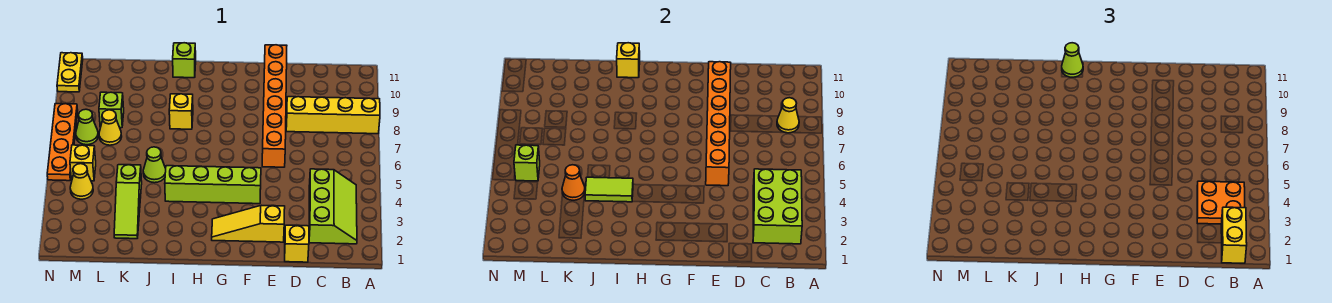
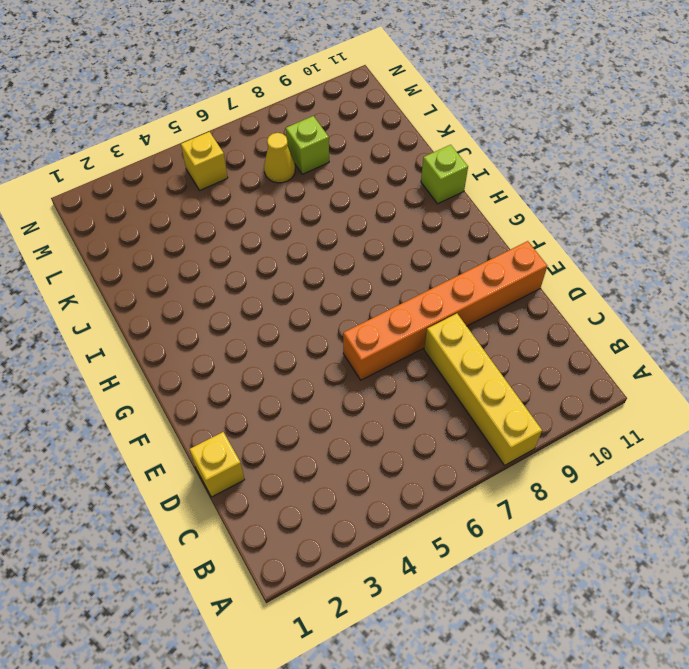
none -> lime 2x3 slope [309,169,357,244]
none -> yellow 1x3 slope [212,205,285,242]
none -> lime 1x4 brick [165,166,261,204]

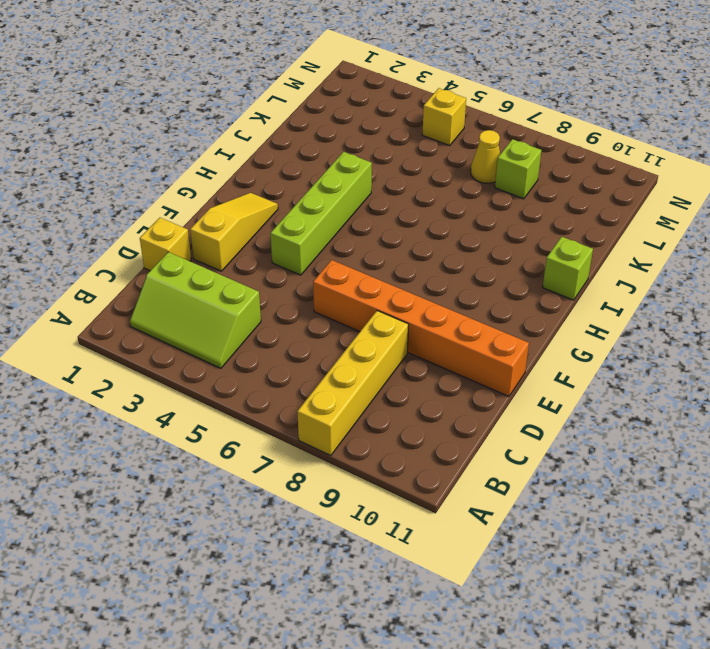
none -> yellow 1x1 brick [169,94,193,129]
none -> lime 1x1 cone [143,147,166,183]
none -> lime 1x3 slope [114,165,142,239]

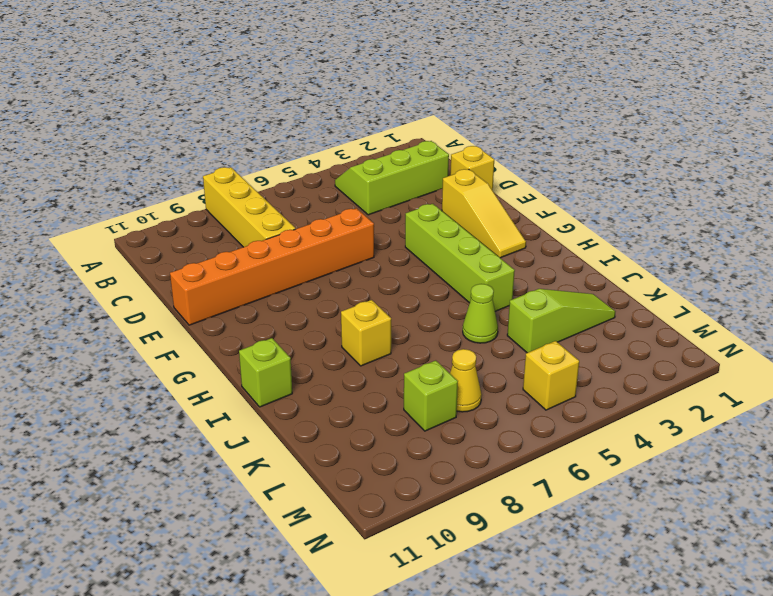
none -> yellow 1x1 cone [70,164,93,199]
none -> lime 1x1 cone [76,109,98,145]
none -> orange 1x4 plate [47,104,78,181]

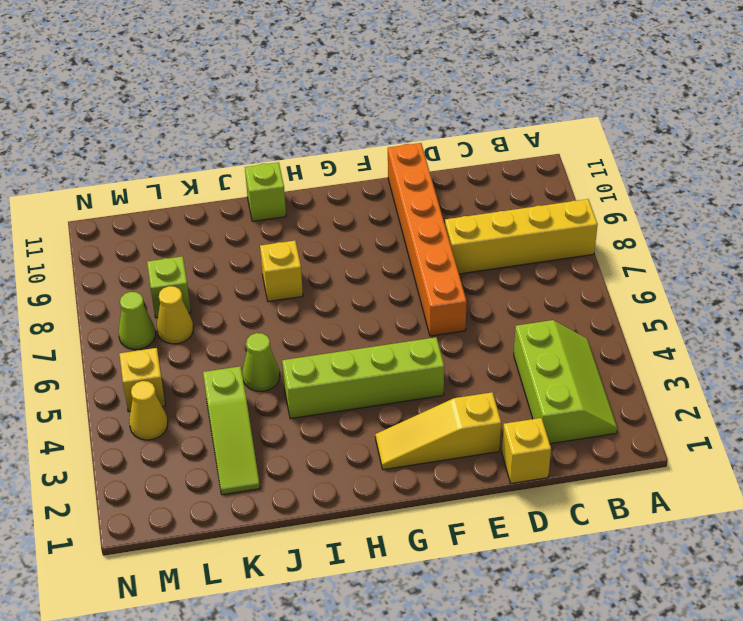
none -> orange 1x4 plate [47,104,78,181]
none -> yellow 1x2 plate [57,53,83,92]
none -> lime 2x3 brick [753,169,802,244]

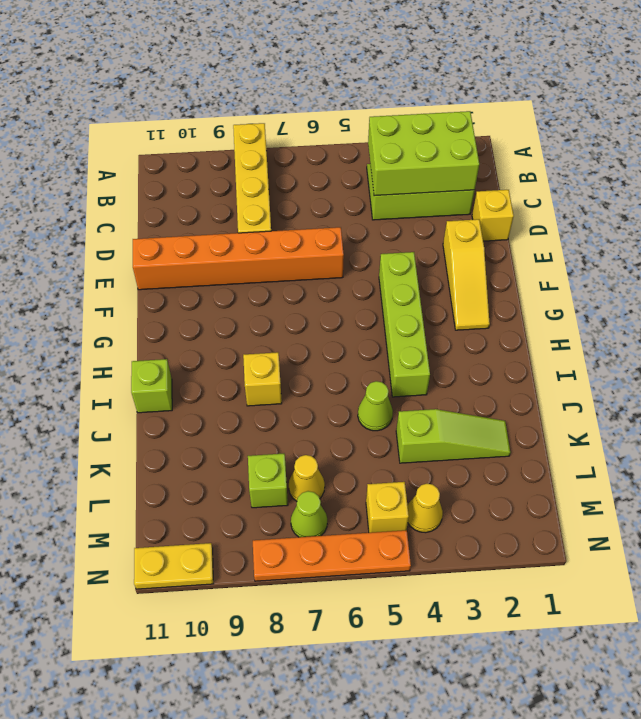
none -> yellow 1x1 cone [777,98,799,133]
none -> orange 1x6 brick [706,62,731,186]
none -> lime 1x2 tile [585,177,633,202]

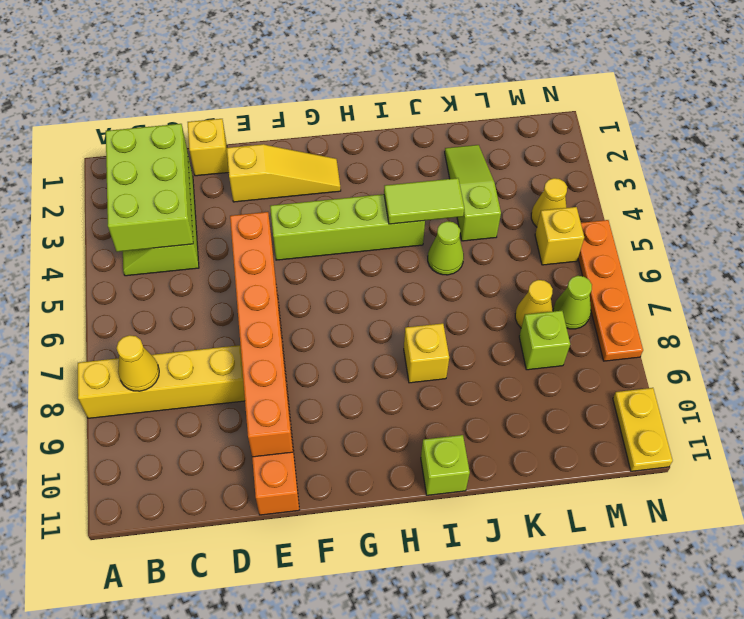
none -> yellow 1x1 brick [617,43,640,78]
none -> orange 1x1 cone [562,165,585,200]
none -> lime 1x1 brick [514,145,540,181]

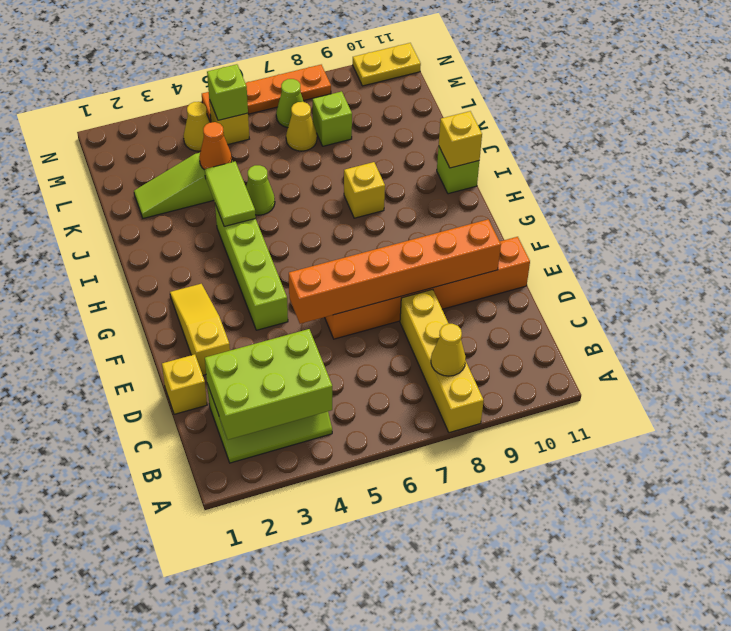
none -> yellow 1x2 brick [1221,207,1247,263]
none -> orange 2x2 plate [1197,181,1245,224]
none -> lime 1x1 cone [1062,43,1083,77]

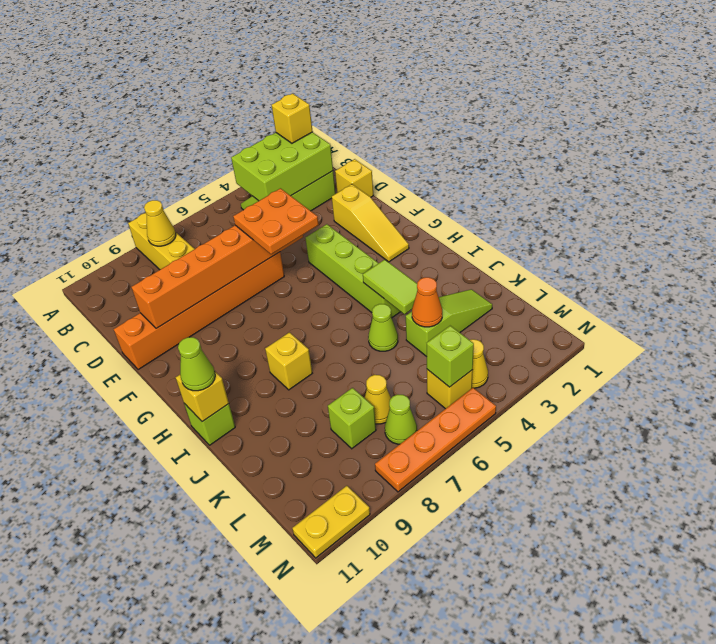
yellow 1x1 brick [272,93,313,143] -> yellow 1x2 brick [1221,207,1247,263]
orange 2x2 plate [233,188,319,254] -> orange 2x2 plate moved to [1197,181,1245,224]

